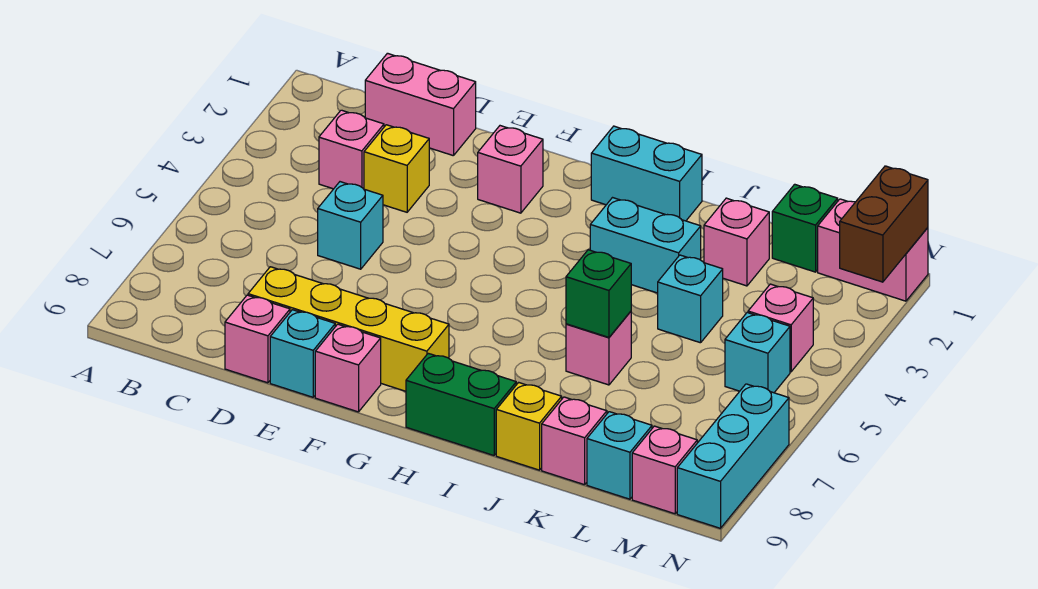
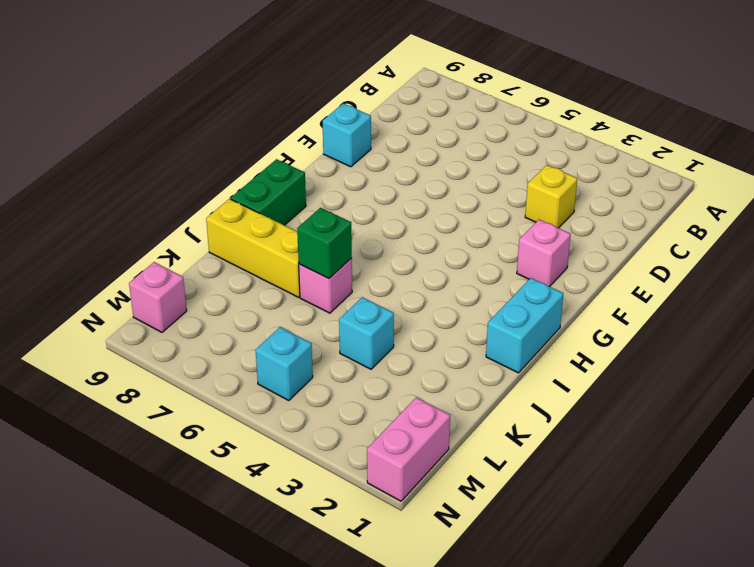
yellow 1x3 brick [206,199,300,297] -> yellow 1x1 brick [496,382,562,470]
none -> pink 1x2 brick [365,53,476,156]
none -> pink 1x1 brick [319,110,384,189]
none -> cyan 1x1 brick [318,182,383,269]

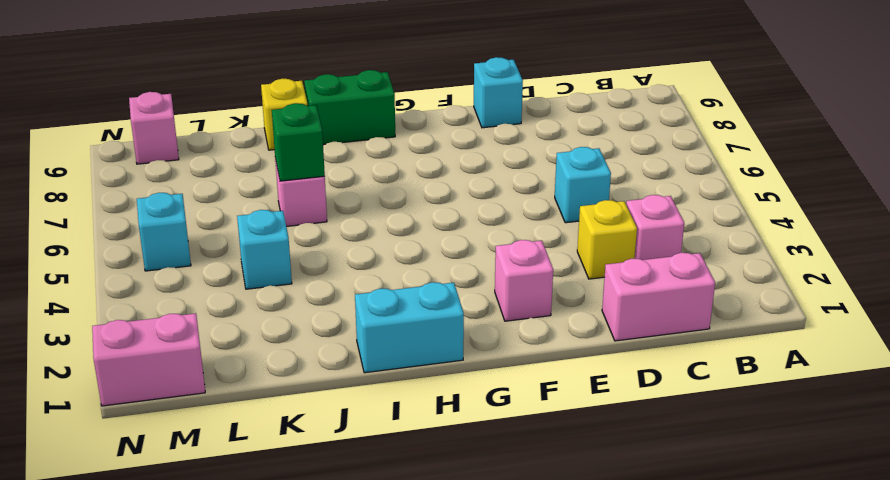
none -> yellow 1x4 brick [248,267,449,391]
none -> pink 1x1 brick [225,295,290,383]
none -> pink 1x1 brick [315,324,381,412]

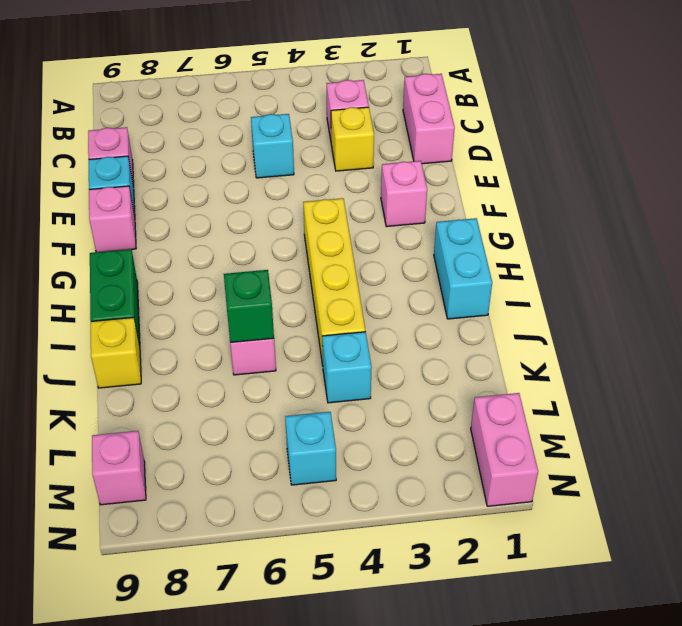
yellow 1x4 brick [303,198,365,365] -> yellow 1x4 brick moved to [248,267,449,391]
none -> cyan 1x2 brick [590,198,701,293]
none -> pink 1x1 brick [704,198,769,286]
none -> pink 1x1 brick [542,397,607,485]

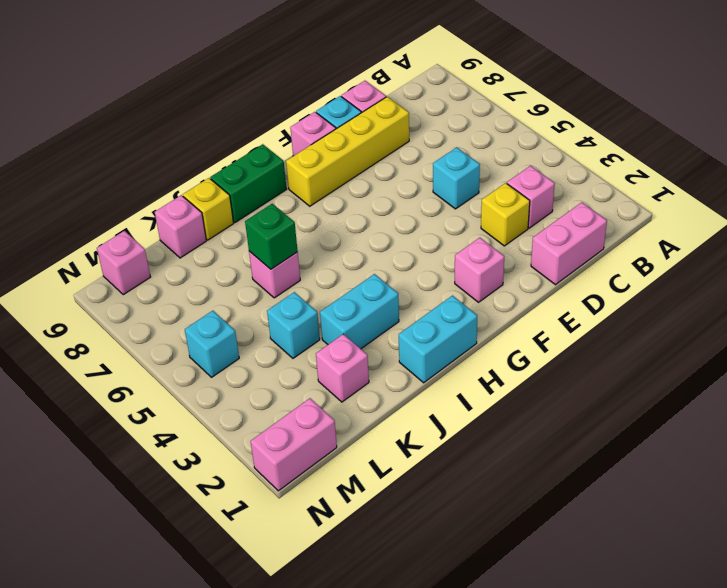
none -> green 1x1 brick [772,184,838,272]
none -> cyan 1x1 brick [587,412,652,499]
none -> pink 1x1 brick [748,284,813,372]

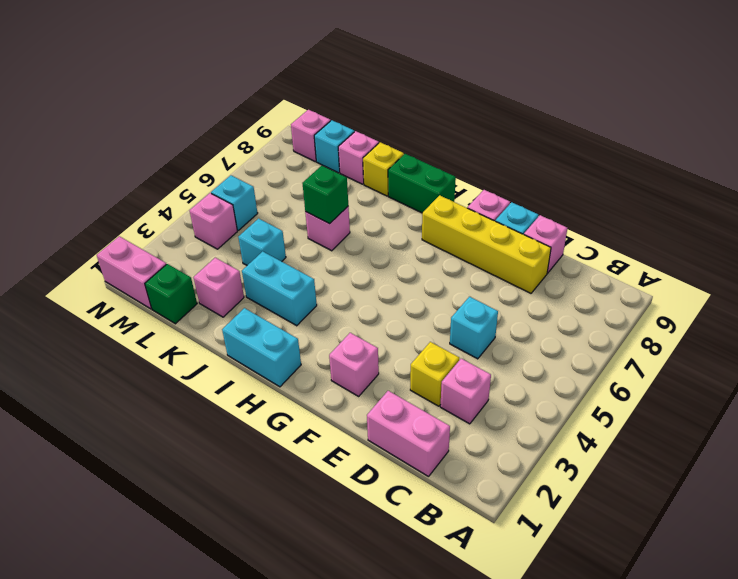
none -> cyan 1x3 brick [677,384,789,528]
none -> brown 1x2 brick [840,166,928,282]

